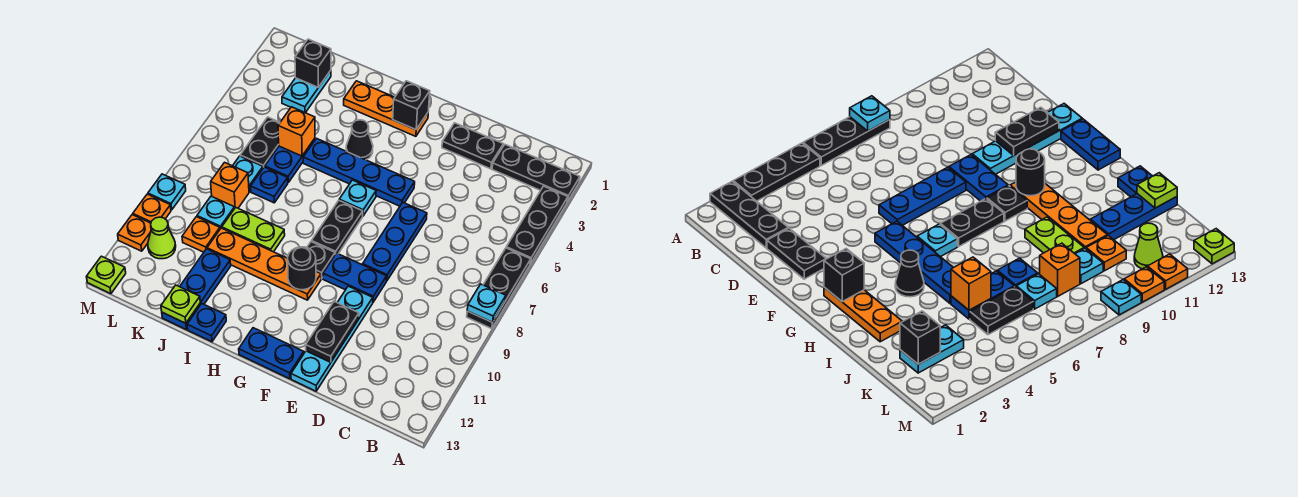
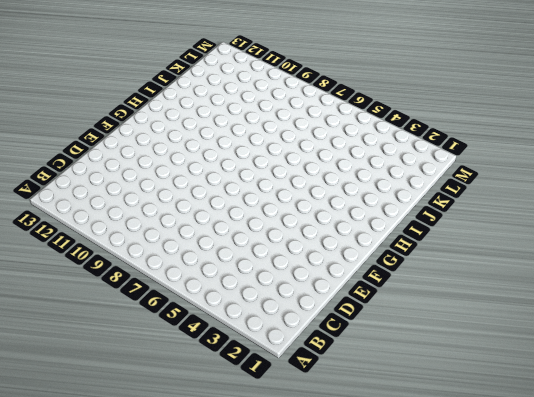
none -> black 1x3 plate [492,145,580,202]
none -> black 1x3 plate [506,186,568,264]
none -> black 1x3 plate [467,248,531,329]
none -> black 1x2 plate [442,123,503,169]

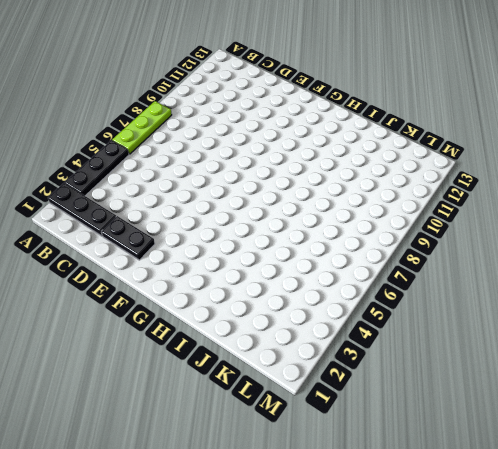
lime 1x3 plate [112,101,172,154] -> black 1x3 plate [467,248,531,329]
none -> blue 1x3 plate [363,203,427,281]
none -> blue 1x2 plate [323,253,387,302]
none -> cyan 1x4 plate [291,286,373,391]
none -> blue 1x4 plate [303,138,415,206]

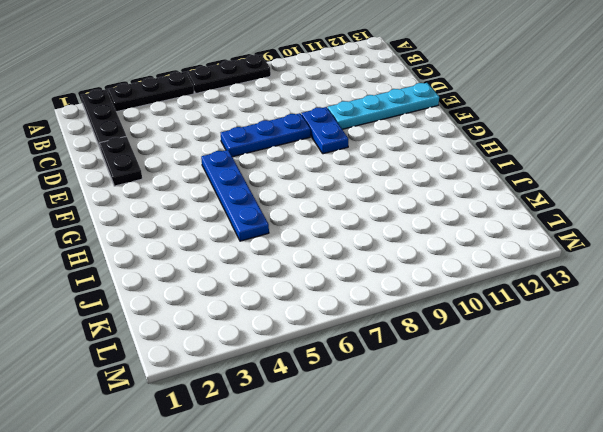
none -> blue 1x2 plate [239,328,304,379]
none -> orange 1x3 plate [344,81,428,136]
none -> cyan 1x1 plate [339,180,376,216]
none -> black 1x2 plate [312,201,363,254]

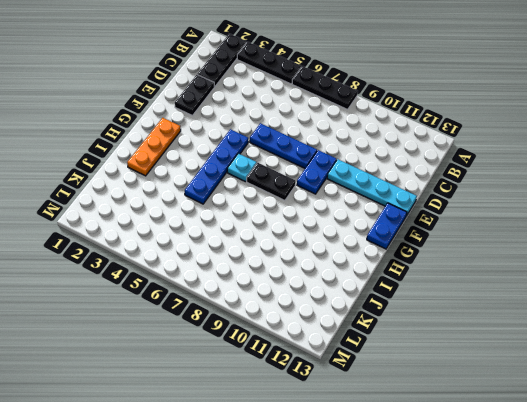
none -> black 1x1 plate [307,242,335,279]
none -> orange 1x4 plate [207,228,321,300]
none -> black 1x1 cone [346,120,373,160]
none -> lime 1x2 plate [222,207,285,252]

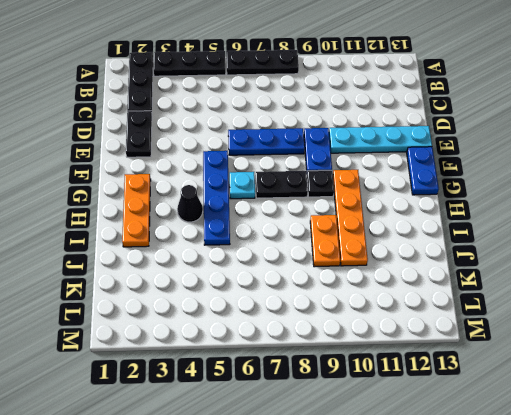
orange 1x2 plate [310,215,340,267] -> lime 1x2 plate [222,207,285,252]
none -> blue 1x1 plate [187,304,226,342]
none -> blue 1x2 plate [265,139,315,182]
none -> blue 1x1 plate [251,167,288,203]
none -> blue 1x3 plate [162,249,231,329]

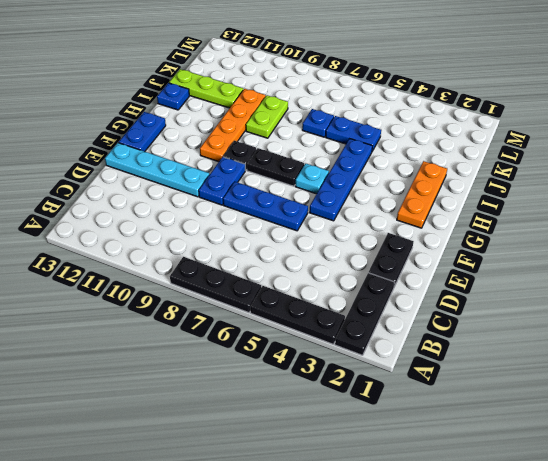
lime 1x3 plate [169,69,243,108] -> blue 1x3 plate [162,249,231,329]
none -> black 1x1 cone [346,120,373,160]
none -> cyan 1x2 plate [282,70,331,113]
none -> black 1x2 plate [240,117,280,168]
none -> cyan 1x1 plate [233,156,263,192]

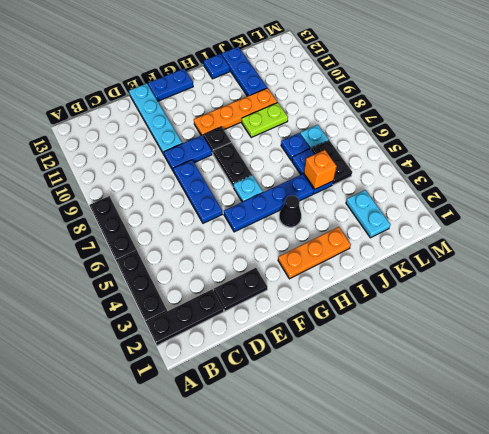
none -> orange 1x1 brick [211,162,249,208]
none -> cyan 1x1 plate [197,196,235,229]
none -> orange 1x1 plate [182,217,220,252]
none -> lime 1x1 cone [148,217,176,259]

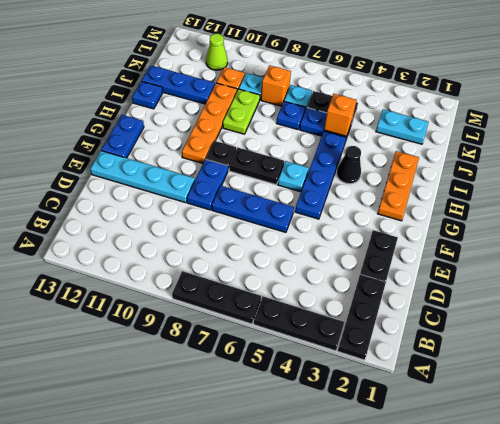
none -> cyan 1x1 plate [148,174,186,210]
none -> orange 1x1 plate [133,194,171,223]
none -> orange 1x1 plate [118,215,151,251]
none -> lime 1x1 plate [87,256,126,294]

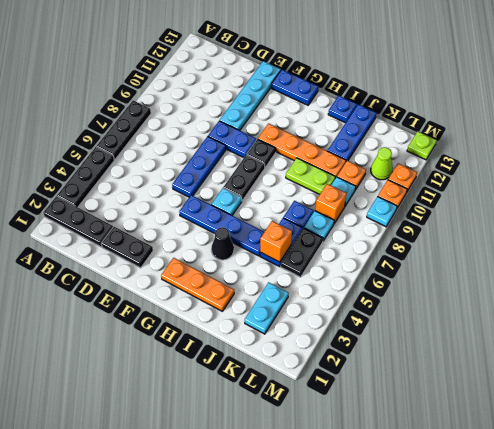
none -> cyan 1x1 plate [467,284,506,322]
none -> black 1x2 plate [306,302,359,362]
none -> black 1x1 brick [393,81,430,130]
none -> black 1x1 round brick [288,247,316,290]

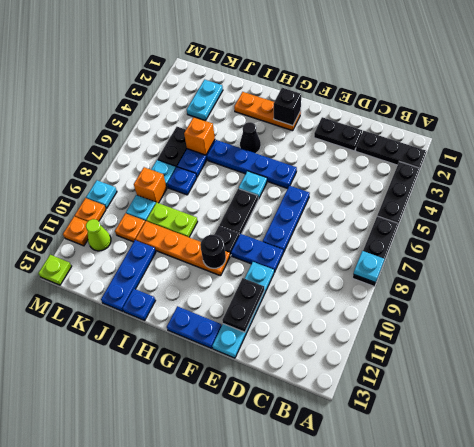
none -> lime 1x1 plate [161,285,200,323]
none -> black 1x1 brick [295,39,331,87]

